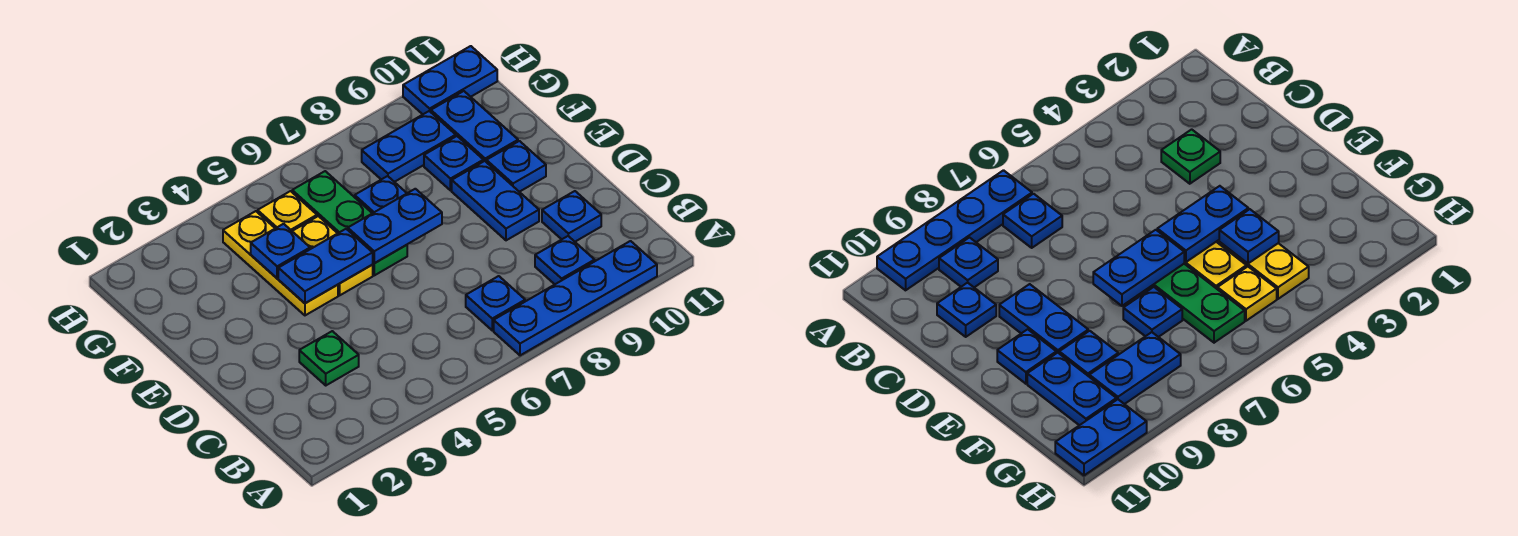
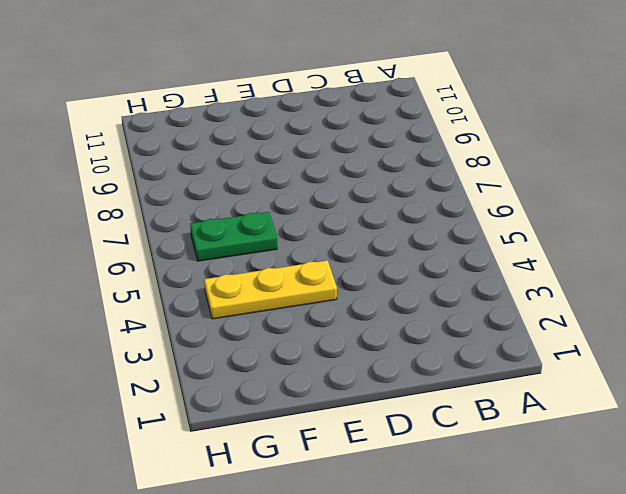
green 1x2 plate [190,212,277,261] -> green 1x3 plate [292,171,407,275]
none -> blue 1x4 plate [494,241,657,355]
none -> blue 1x1 plate [466,276,525,330]
none -> blue 1x1 plate [535,236,595,284]

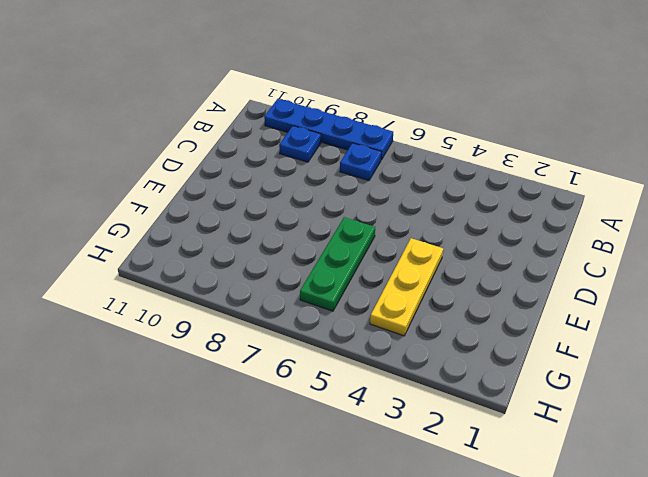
none -> green 1x1 plate [299,331,359,385]
none -> blue 1x1 plate [542,191,601,242]
none -> blue 1x2 plate [452,161,539,240]

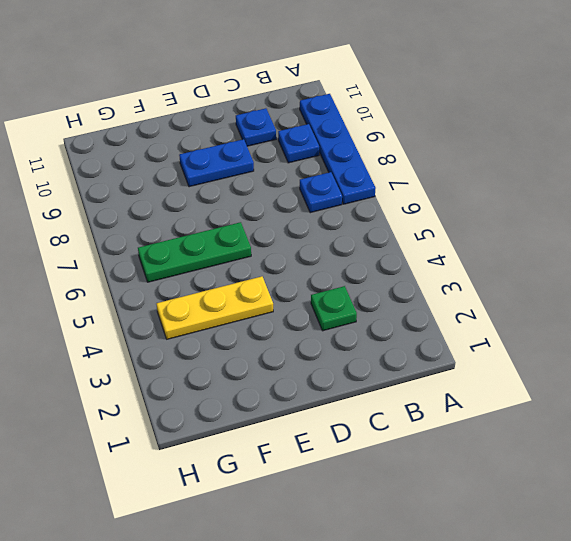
none -> yellow 1x2 plate [292,216,373,295]
none -> blue 1x1 plate [486,141,546,192]
none -> blue 1x1 plate [355,176,407,213]

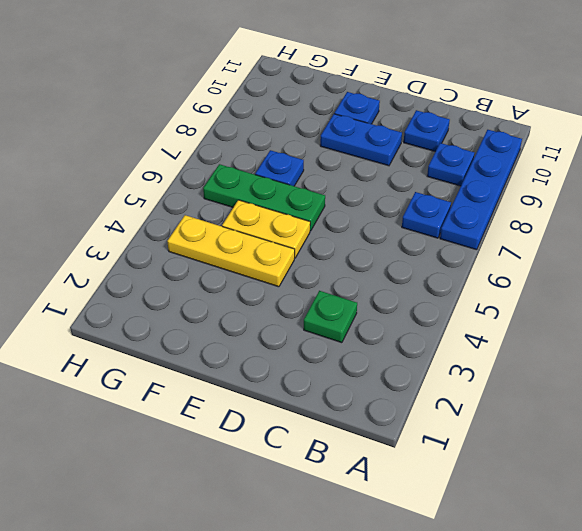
none -> blue 1x1 plate [424,136,483,190]
none -> blue 1x2 plate [431,91,518,161]
none -> yellow 1x1 plate [258,191,317,231]

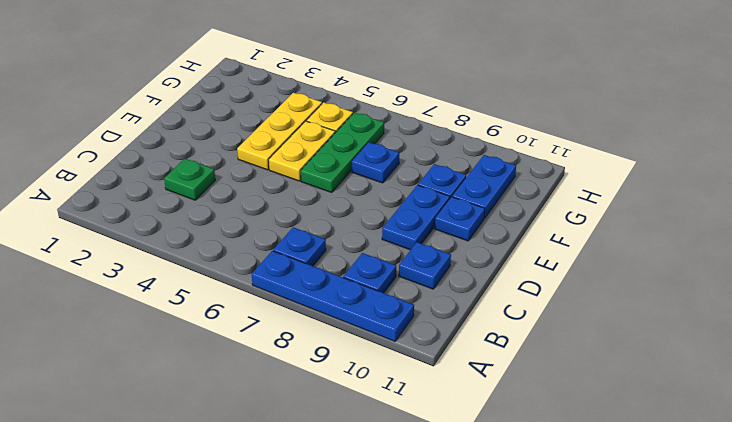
none -> blue 1x2 plate [362,111,456,182]
none -> blue 1x2 plate [403,46,497,114]
none -> blue 1x2 plate [278,229,373,303]

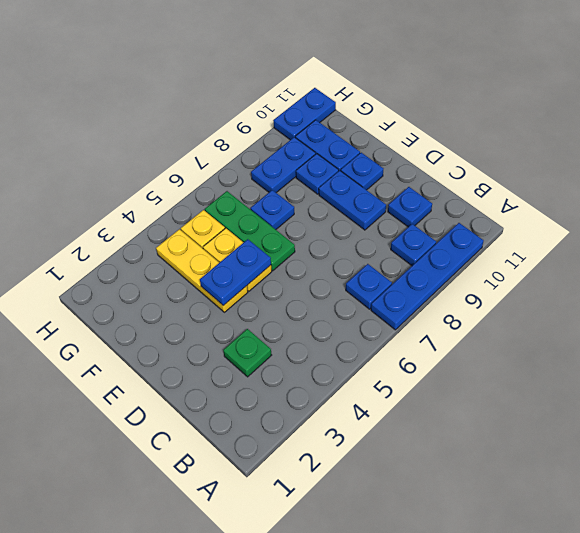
none -> blue 1x2 plate [348,189,442,263]
none -> blue 1x1 plate [251,224,310,278]

